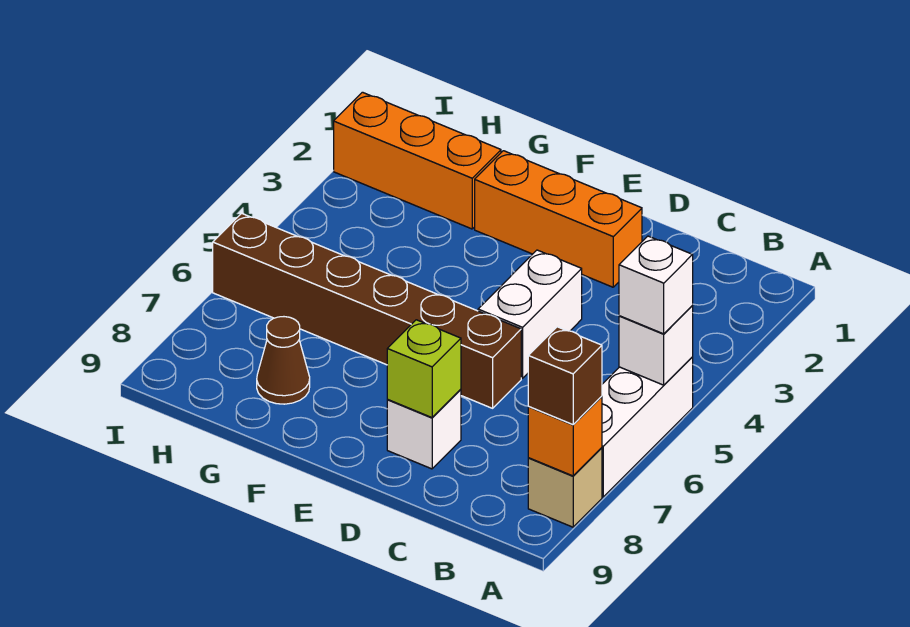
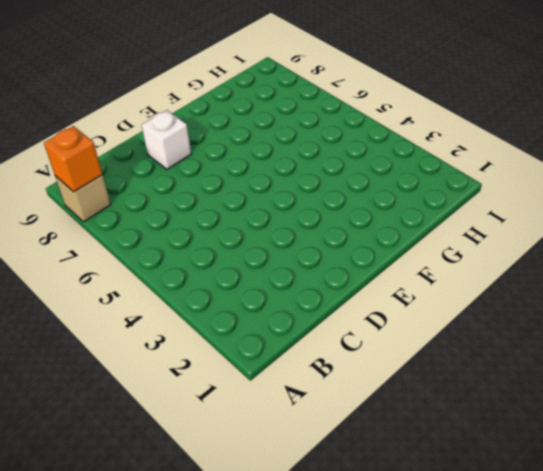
none -> white 1x3 brick [602,357,693,497]
none -> orange 1x3 brick [475,151,642,287]
none -> white 1x2 brick [478,250,582,378]

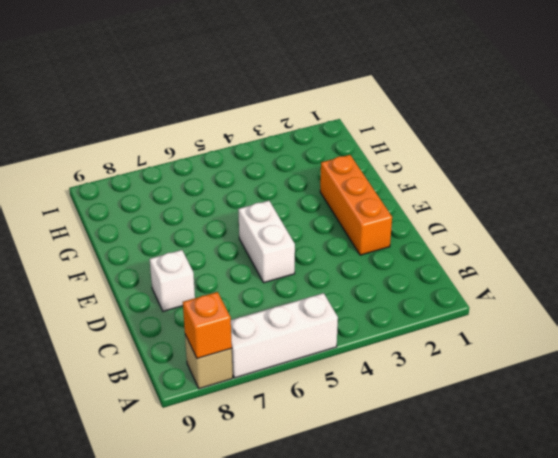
white 1x2 brick [238,201,295,283] -> white 1x2 brick turned to [478,250,582,378]
none -> brown 1x6 brick [213,213,521,408]
none -> orange 1x3 brick [334,92,501,229]
none -> brown 1x1 cone [257,317,310,404]

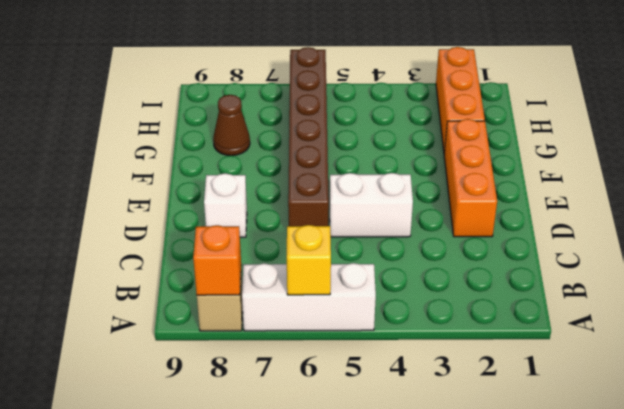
yellow 1x1 brick [287,225,331,295] -> none
none -> white 1x1 brick [619,306,693,385]
none -> lime 1x1 brick [387,320,461,418]
none -> white 1x1 brick [619,236,693,334]

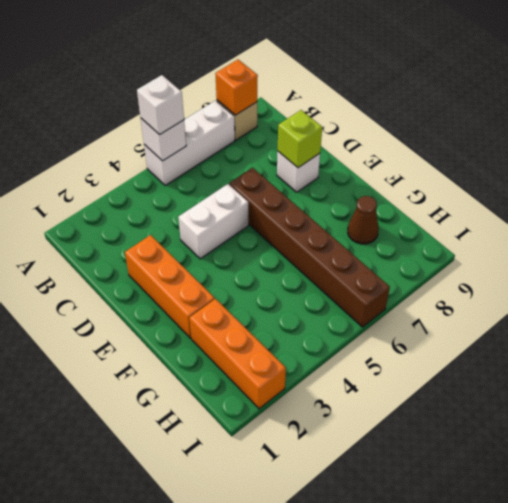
none -> brown 1x1 brick [528,327,602,425]

